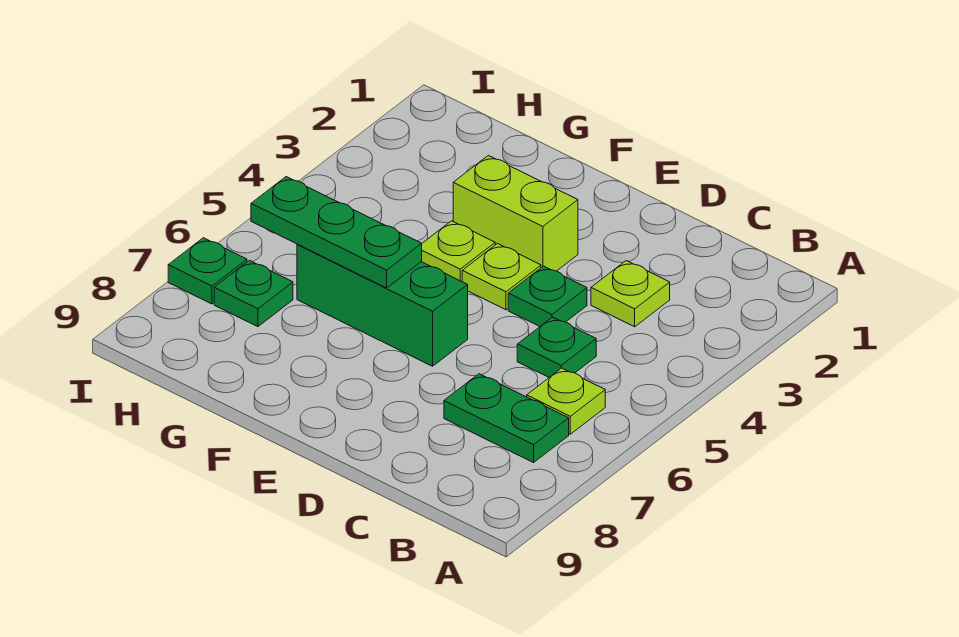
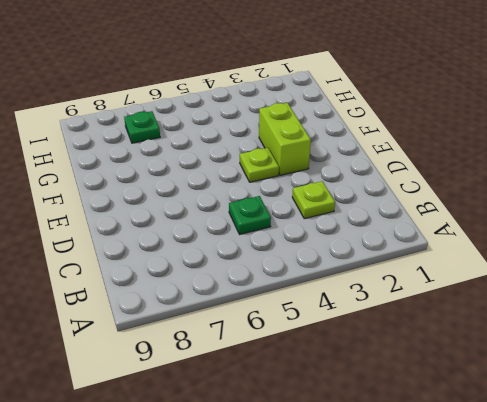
none -> lime 1x1 plate [527,368,605,434]
none -> green 1x2 plate [444,374,569,463]
none -> green 1x1 plate [508,266,587,326]

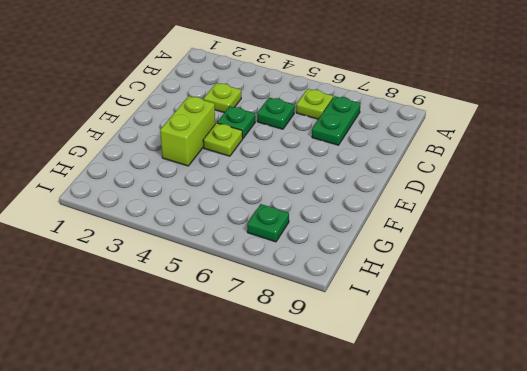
none -> green 1x3 brick [297,244,468,366]
none -> lime 1x1 plate [421,221,495,282]
none -> green 1x1 plate [168,238,247,304]

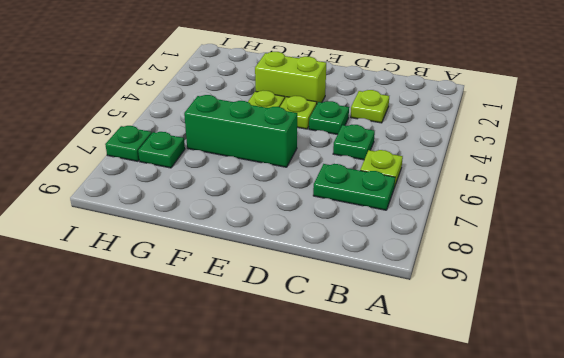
none -> green 1x3 plate [251,177,422,288]

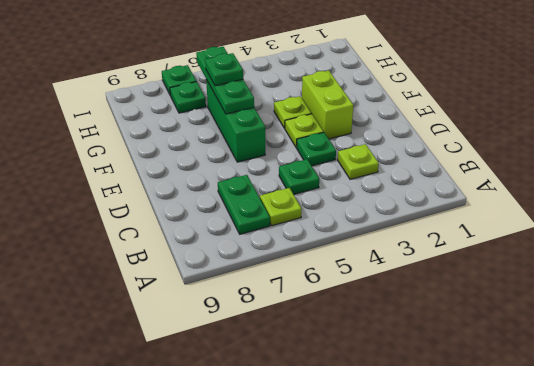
green 1x1 plate [205,53,243,86] -> none

